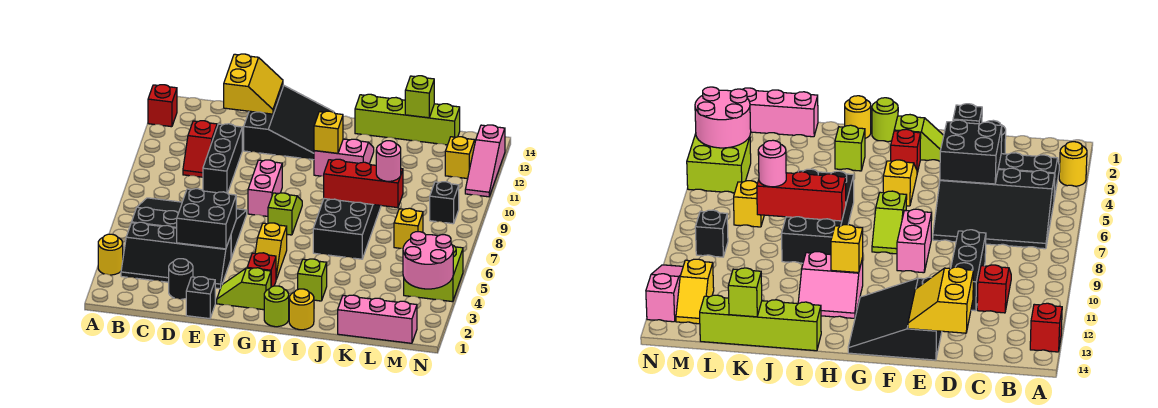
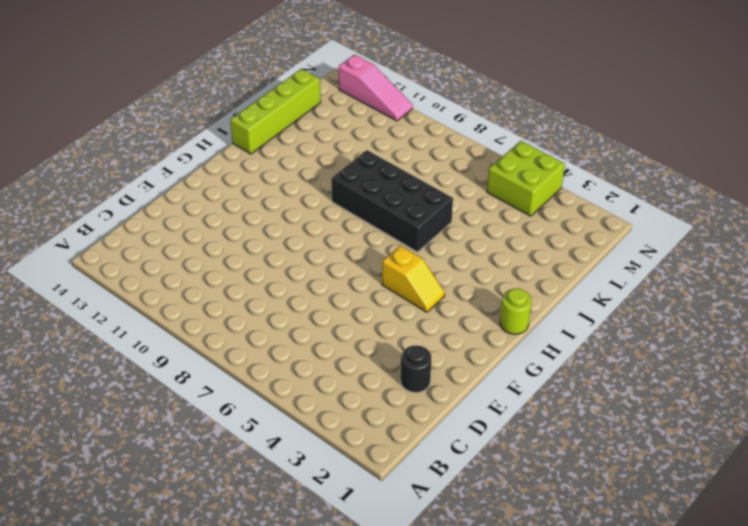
none -> yellow 1x1 round brick [98,234,123,275]
none -> red 1x1 brick [148,85,177,127]
none -> black 2x4 slope [121,222,231,289]
none -> black 3x4 slope [132,198,247,258]

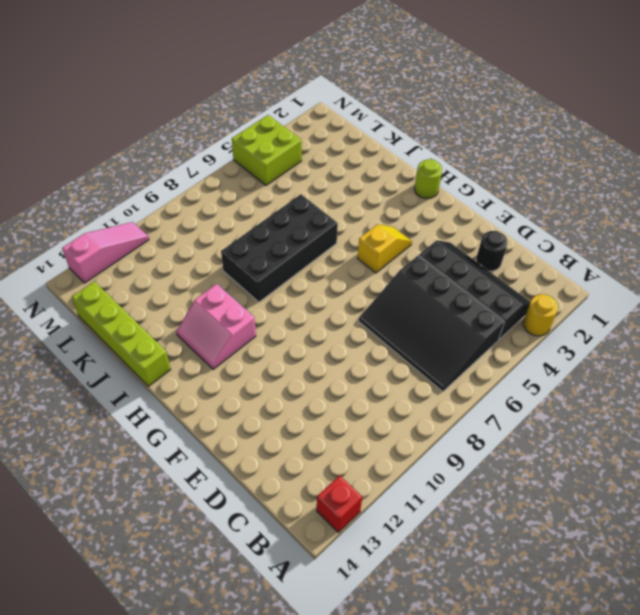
none -> red 1x2 slope [183,121,217,177]
none -> black 1x3 brick [203,124,242,193]
none -> black 1x1 brick [186,277,215,319]
none -> black 3x3 slope [244,85,333,160]

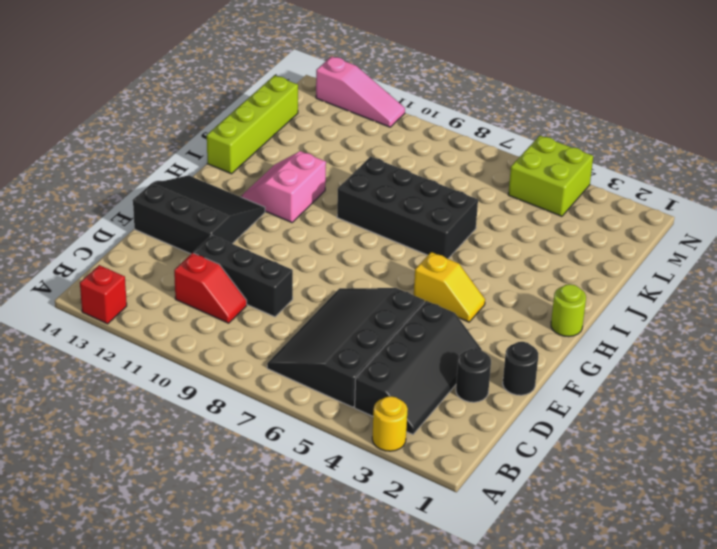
black 1x1 round brick [503,342,538,395] -> black 1x1 brick [186,277,215,319]
none -> lime 1x2 slope [217,268,271,310]
none -> pink 1x2 brick [248,160,282,216]
none -> red 1x1 brick [247,253,276,287]
none -> lime 1x2 slope [268,193,302,235]

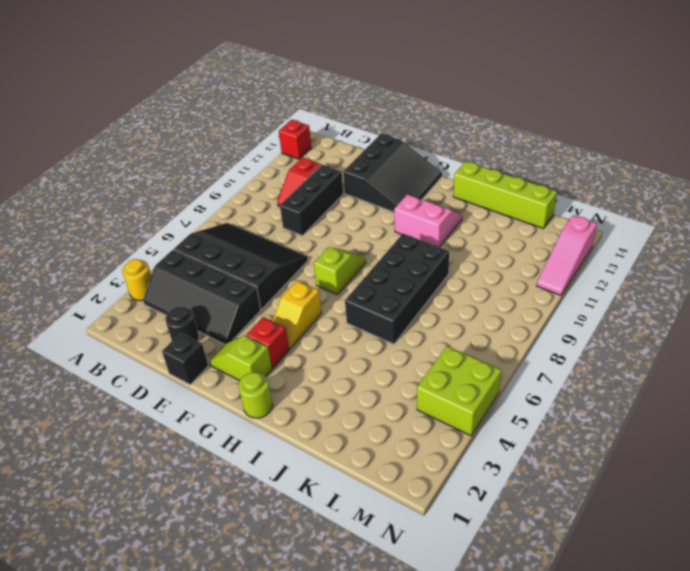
none -> pink 1x2 brick [248,160,282,216]
none -> yellow 1x1 round brick [289,289,314,330]
none -> lime 1x1 brick [298,259,327,301]
none -> pink 1x3 brick [338,295,417,343]

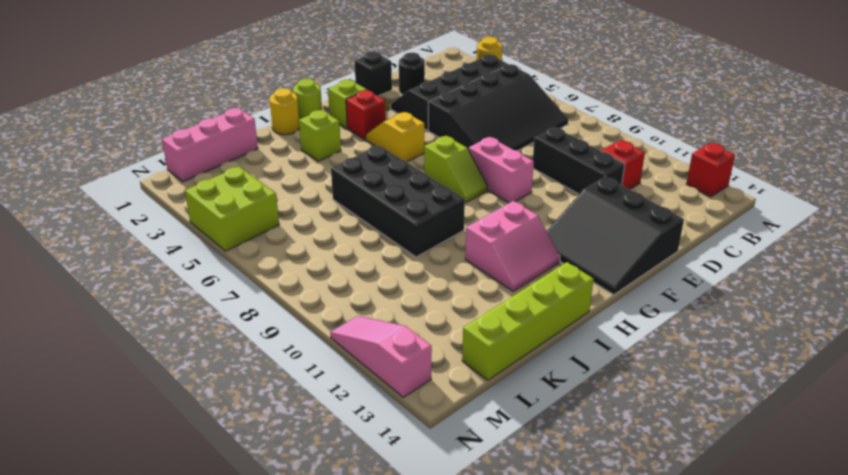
none -> yellow 1x1 brick [394,208,423,248]
none -> black 1x1 brick [430,182,459,224]
none -> yellow 1x2 slope [445,137,475,179]
none -> black 2x2 brick [177,189,236,249]

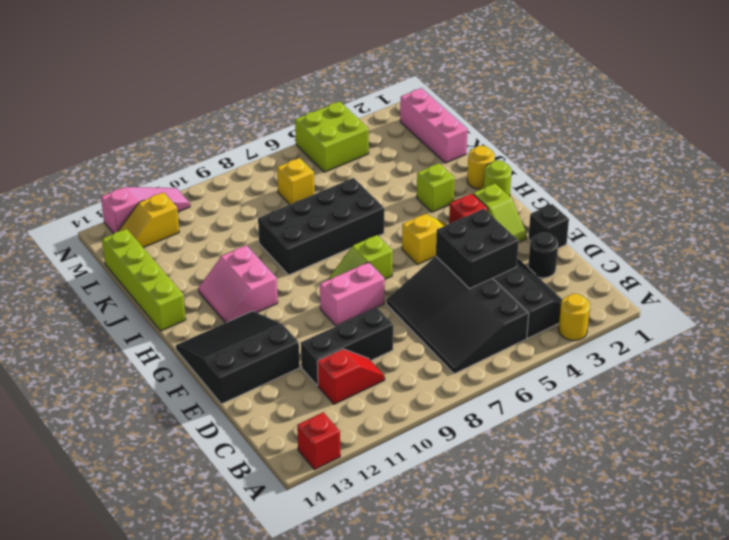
none -> black 1x1 brick [430,182,459,224]
none -> yellow 2x2 slope [224,54,283,114]
none -> yellow 1x1 brick [314,111,343,153]
none -> red 1x3 brick [324,159,403,208]

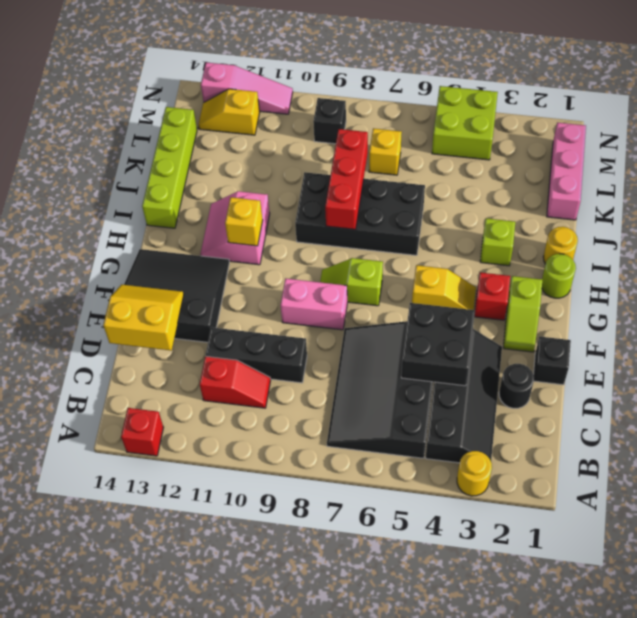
none -> lime 1x1 brick [405,76,434,118]
none -> pink 2x2 round brick [403,232,453,289]
none -> pink 1x1 round brick [376,141,401,181]

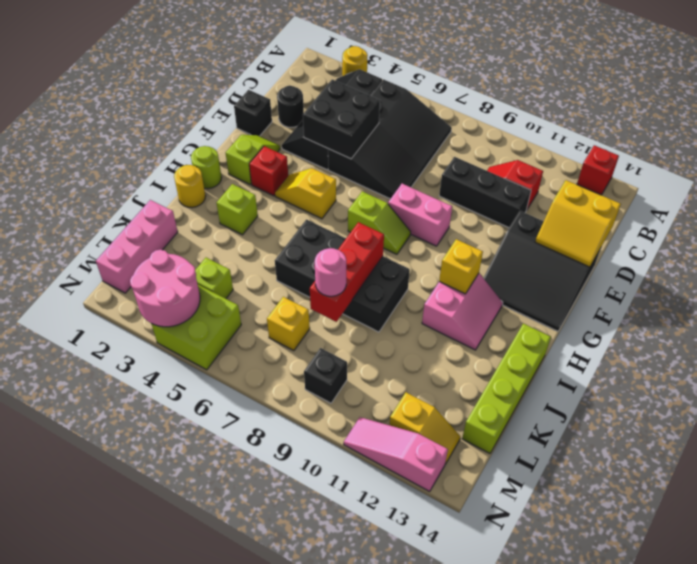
lime 1x1 brick [195,258,233,299] -> lime 1x1 brick moved to [405,76,434,118]

